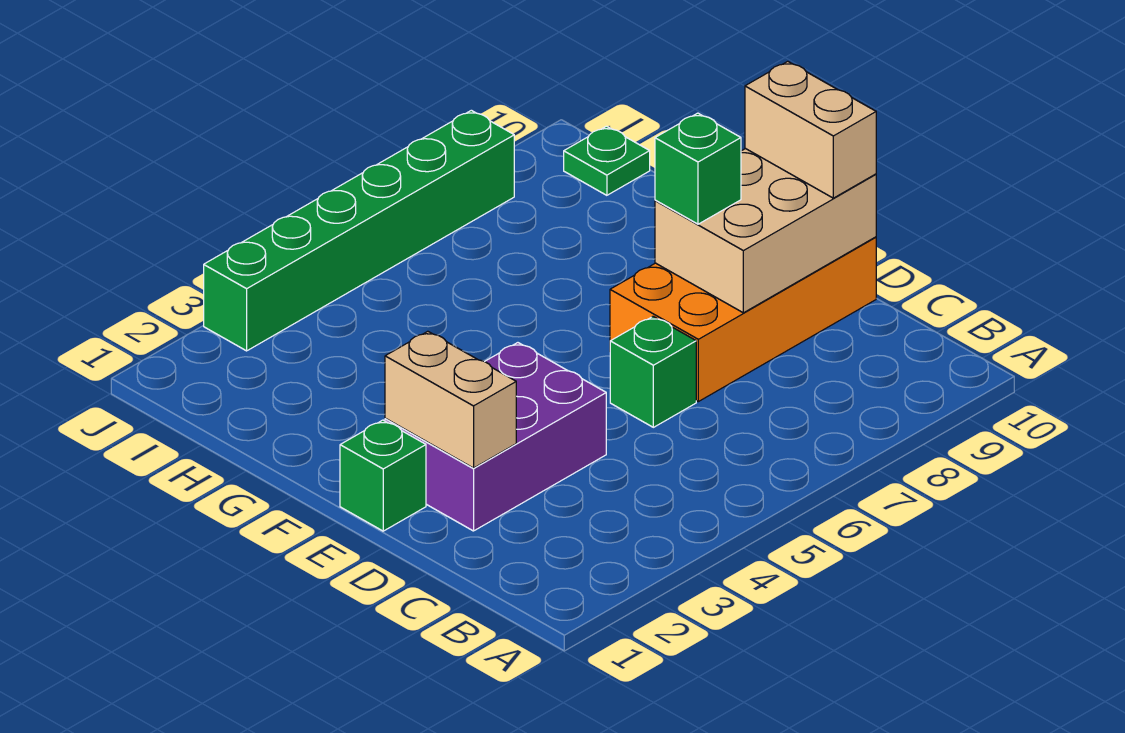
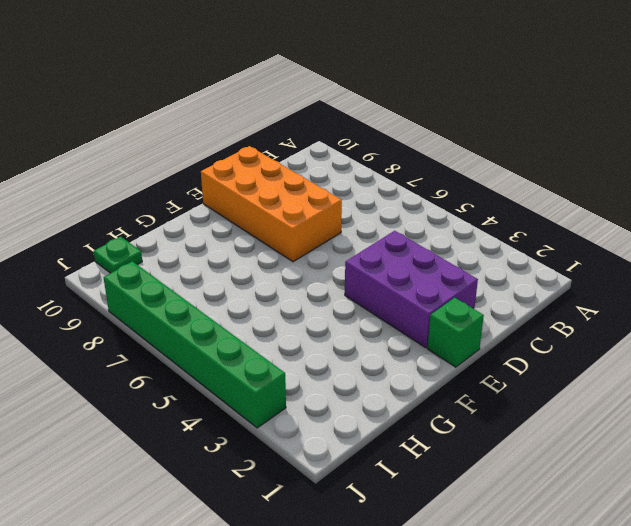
none -> green 1x1 brick [610,316,696,427]
none -> tan 1x2 brick [385,331,516,468]

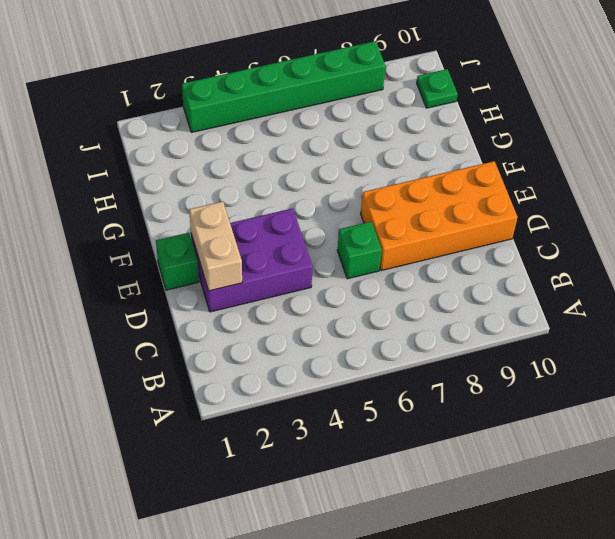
none -> tan 2x3 brick [655,148,876,313]
none -> tan 1x2 brick [745,61,876,198]

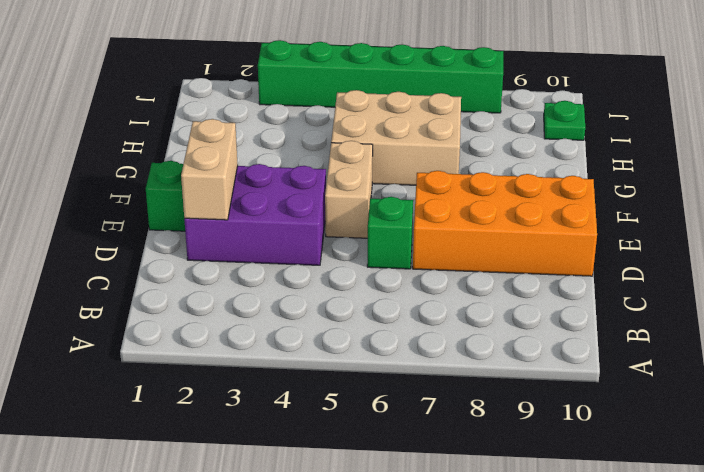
tan 1x2 brick [325,141,373,238] -> tan 1x2 brick moved to [745,61,876,198]
tan 2x3 brick [331,90,461,185] -> tan 2x3 brick moved to [655,148,876,313]
none -> green 1x1 brick [655,113,741,224]

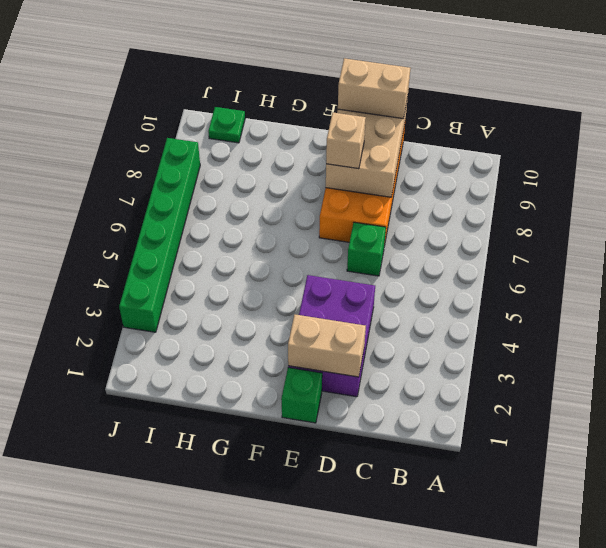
tan 1x1 brick [326,113,366,169] -> green 1x1 brick [655,113,741,224]

